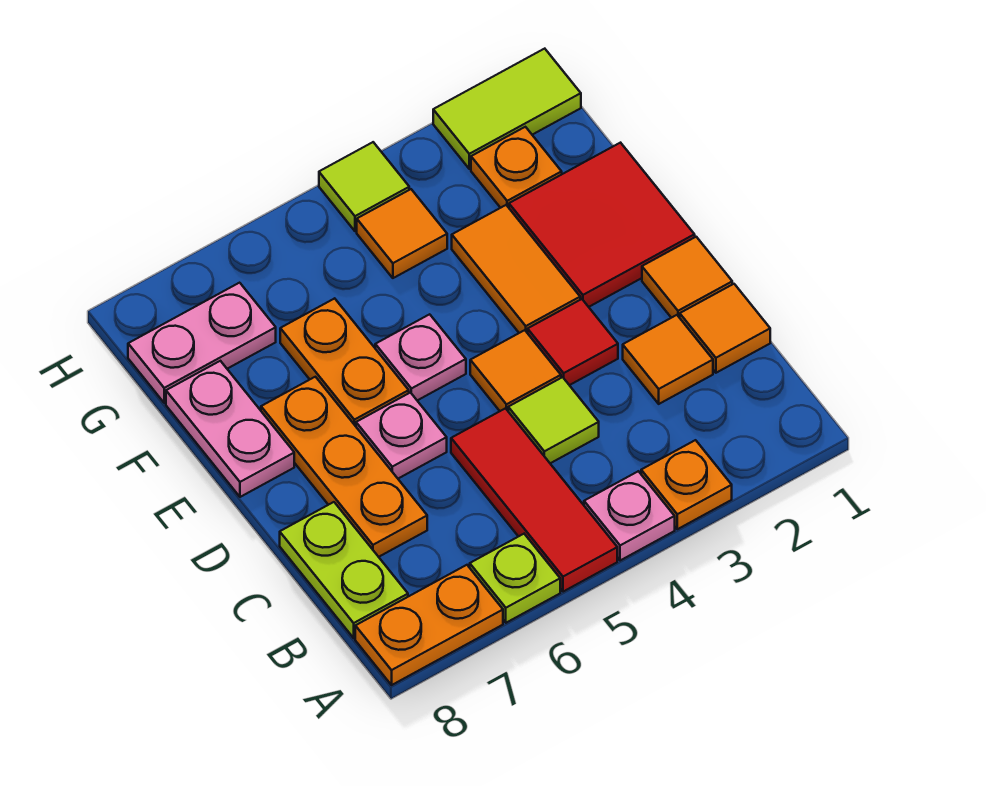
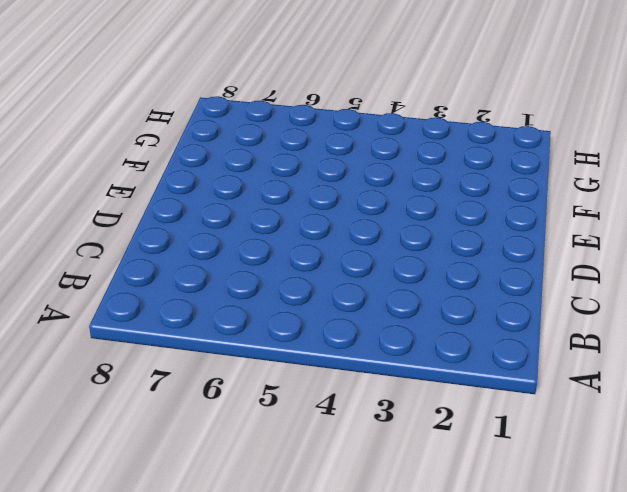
none -> orange 1x1 plate [641,440,732,529]
none -> pink 1x1 plate [584,471,675,561]
none -> red 1x3 tile [451,408,617,592]

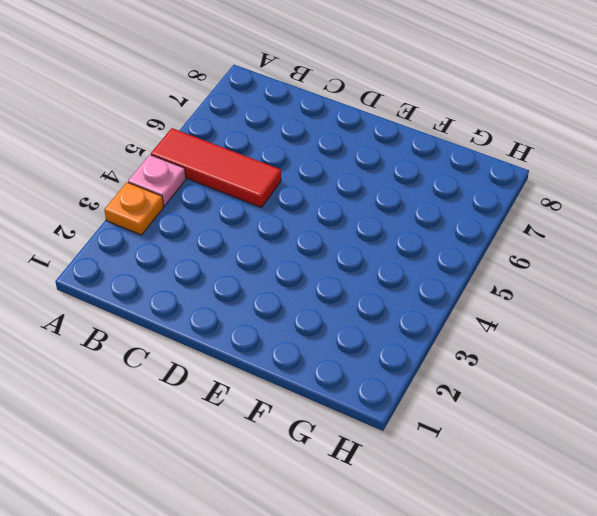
none -> lime 1x1 plate [470,534,560,623]
none -> orange 1x2 plate [355,565,503,685]
none -> lime 1x2 plate [280,502,408,638]

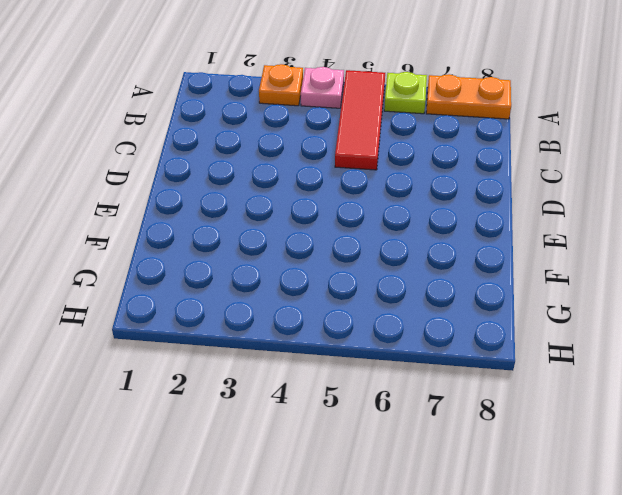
none -> lime 1x2 plate [280,502,408,638]
none -> orange 1x1 tile [680,284,770,373]
none -> orange 1x1 tile [623,315,713,404]

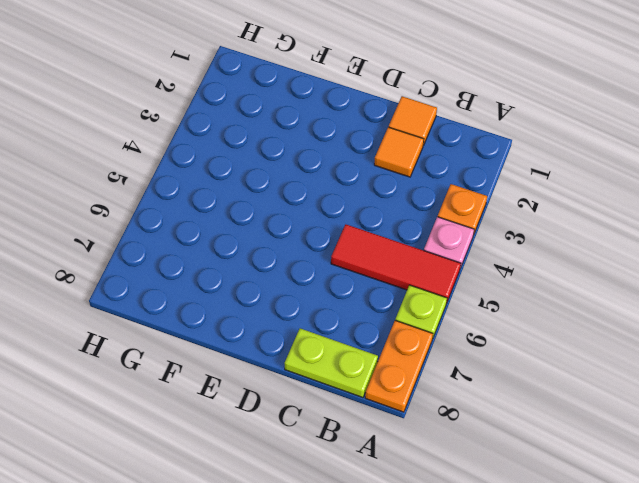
none -> lime 1x1 tile [508,377,599,463]
none -> orange 1x3 plate [261,377,427,557]
none -> orange 1x1 tile [642,237,732,318]

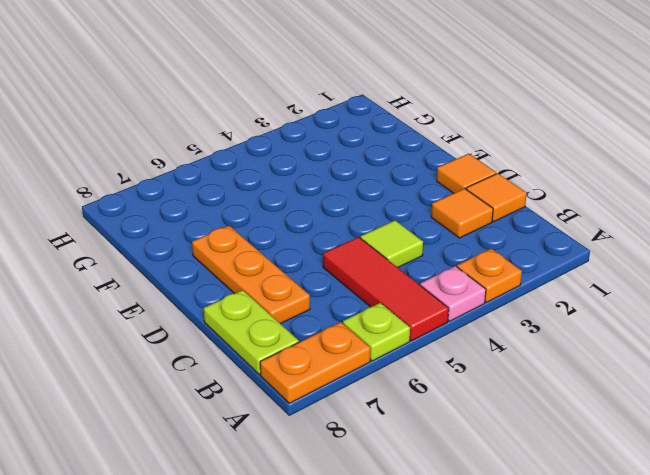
none -> red 1x1 tile [528,299,618,385]
none -> orange 1x1 tile [470,330,561,411]
none -> pink 1x1 plate [356,393,447,479]

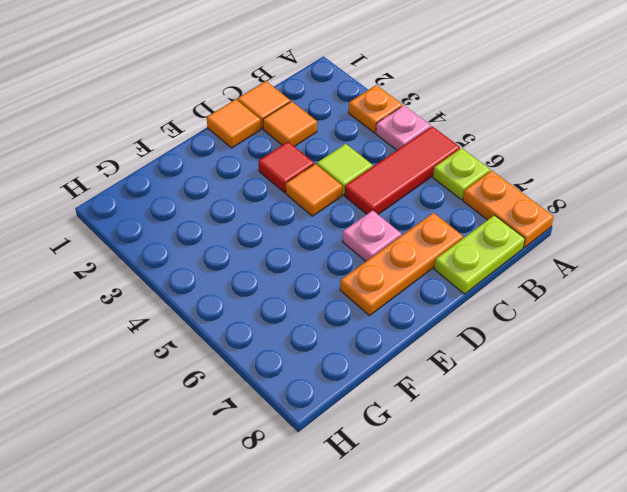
none -> red 2x2 tile [509,143,695,307]
none -> orange 1x2 tile [452,205,580,333]
none -> pink 1x1 plate [375,314,466,400]

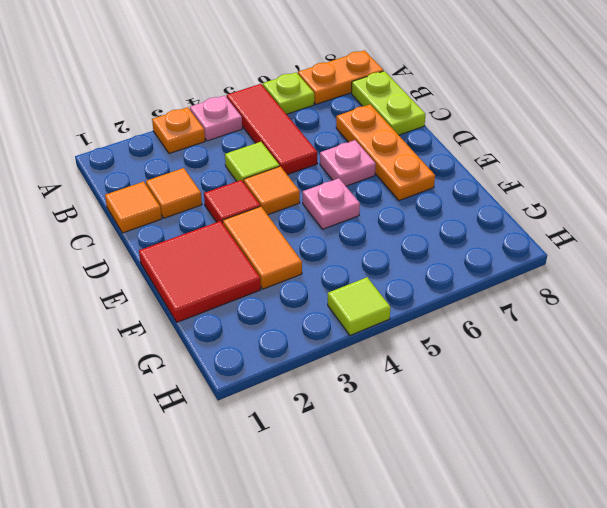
none -> orange 1x1 tile [642,237,732,318]
none -> orange 1x2 plate [280,298,409,426]
none -> pink 1x2 plate [166,361,294,497]

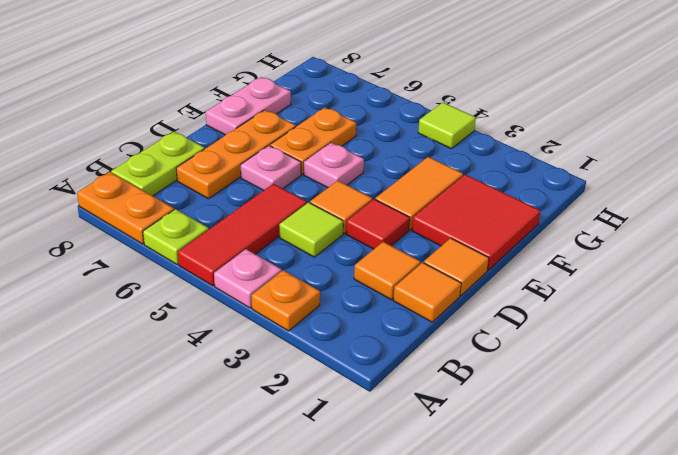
none -> orange 1x1 plate [471,127,562,208]
none -> orange 1x1 tile [357,189,447,278]
none -> pink 1x2 plate [128,283,276,403]

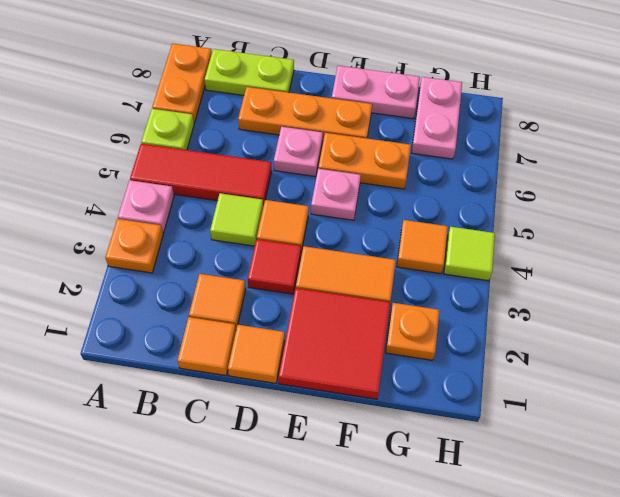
none -> lime 1x2 tile [433,49,581,169]

